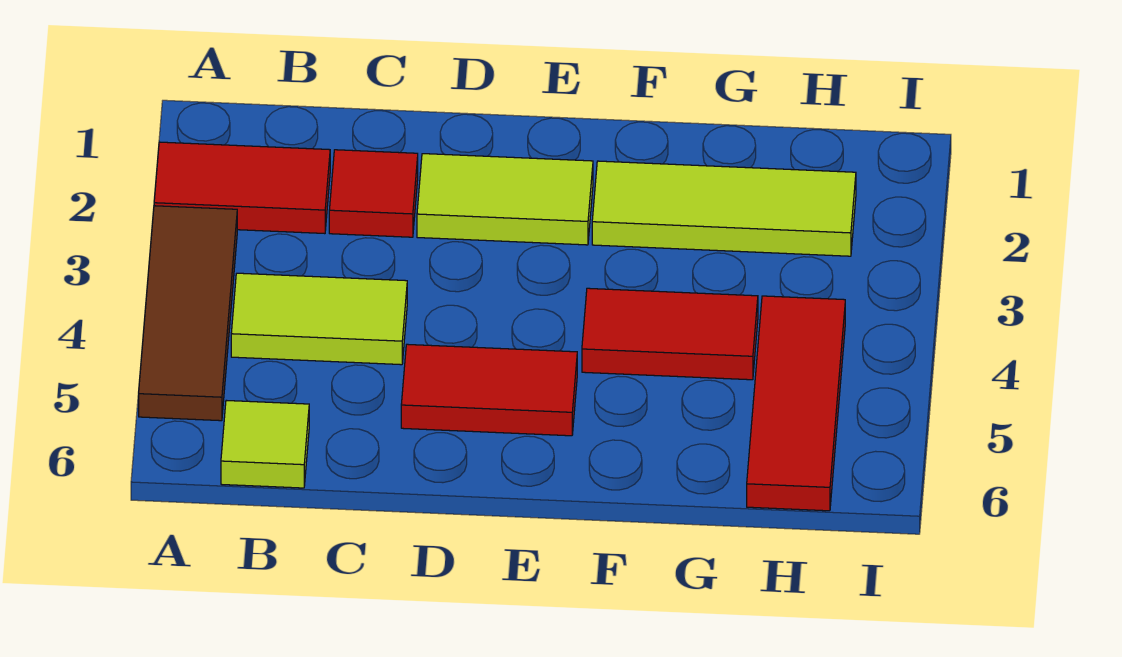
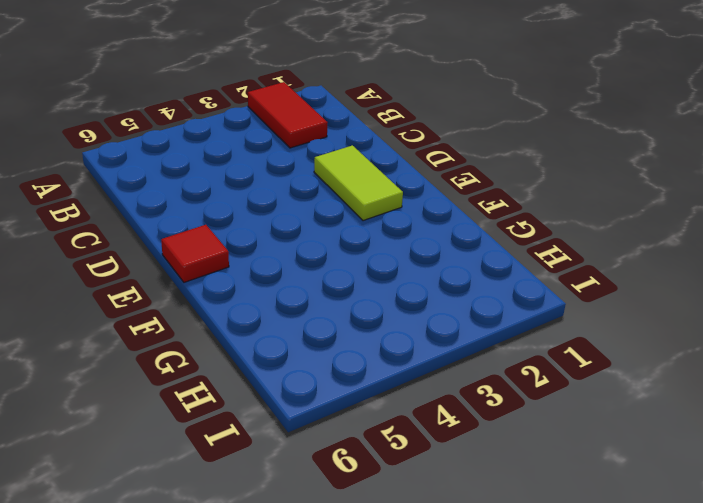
red 1x1 tile [161,225,229,282] -> red 1x1 tile moved to [329,150,418,237]
none -> brown 1x3 tile [139,206,237,421]
none -> lime 1x2 tile [231,273,407,365]

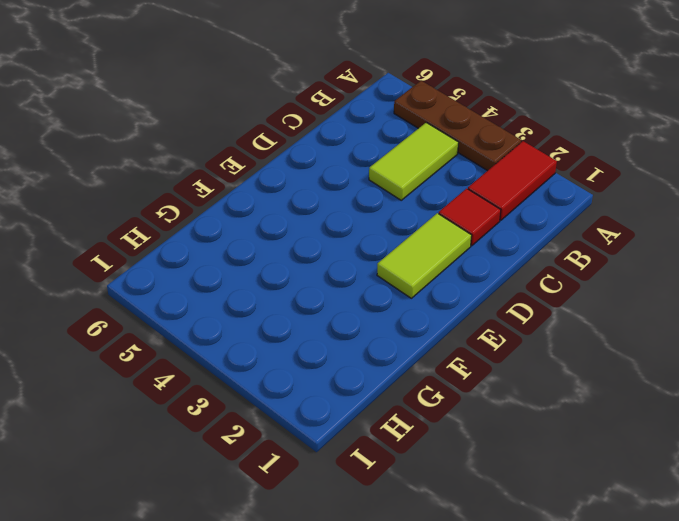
brown 1x3 plate [394,81,521,171] -> brown 1x3 tile [139,206,237,421]
none -> lime 1x1 tile [221,400,309,488]
none -> red 1x2 tile [401,344,577,436]

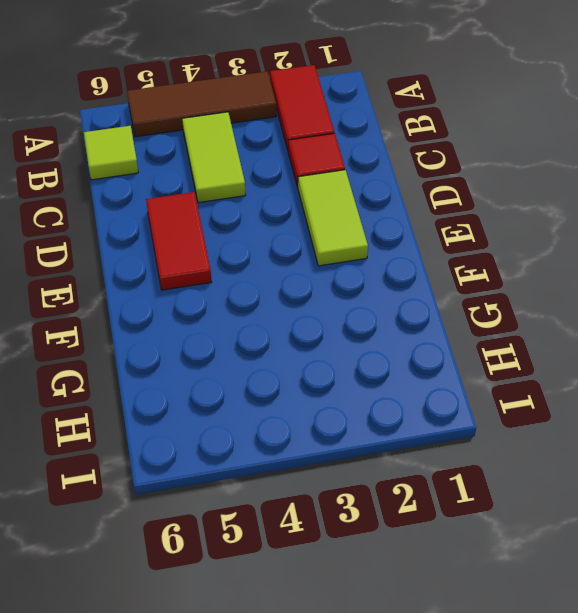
none -> lime 1x3 tile [592,161,856,256]
none -> red 1x2 tile [582,288,758,380]

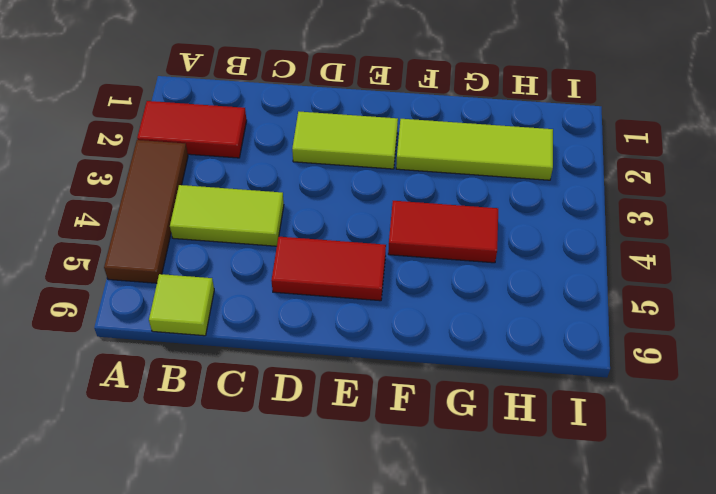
none -> red 1x1 tile [329,150,418,237]
none -> red 1x3 tile [747,296,845,511]

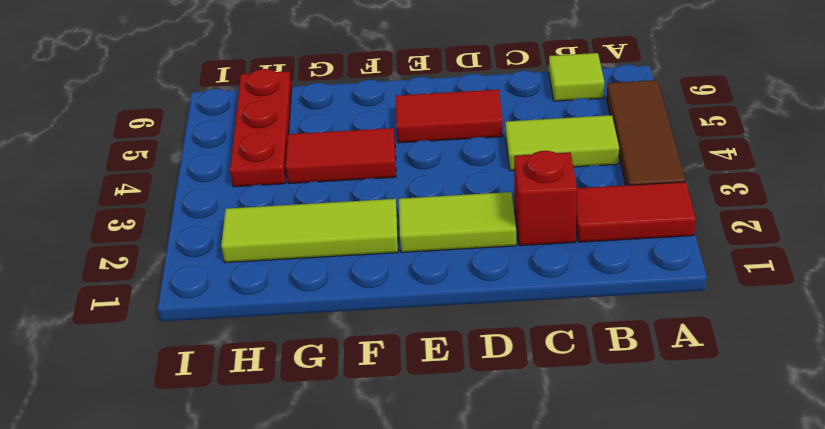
red 1x1 brick [514,151,577,246] -> red 1x1 tile [329,150,418,237]
red 1x3 plate [230,69,292,187] -> red 1x3 tile [747,296,845,511]

